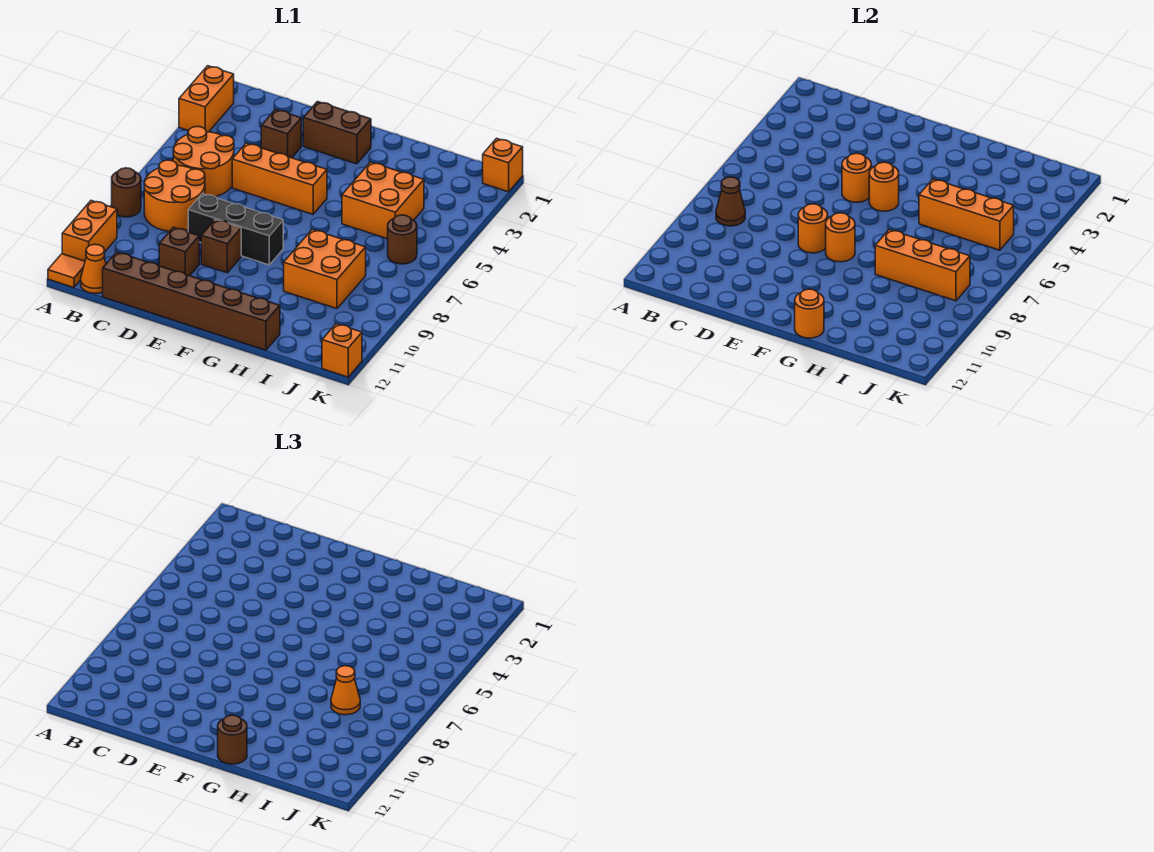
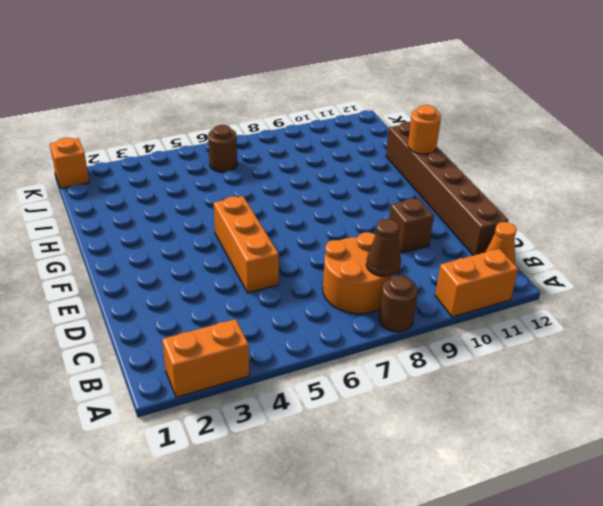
none -> orange 1x1 tile [48,254,85,288]
none -> orange 2x2 round brick [173,126,234,196]
none -> brown 1x1 brick [261,109,301,158]

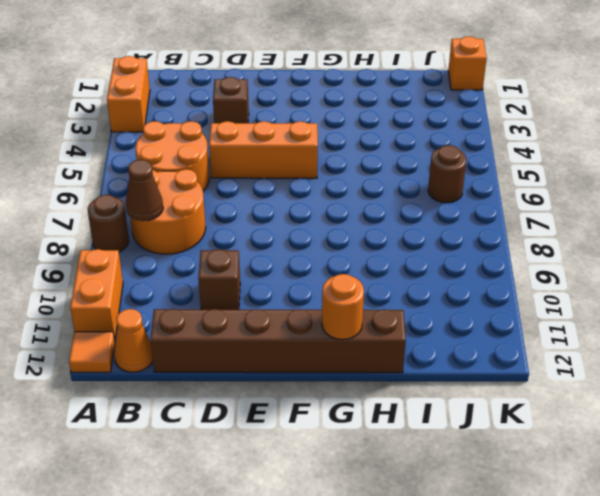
none -> black 1x3 brick [188,194,283,265]
none -> brown 1x2 brick [303,102,371,164]
none -> brown 1x1 brick [201,219,241,273]

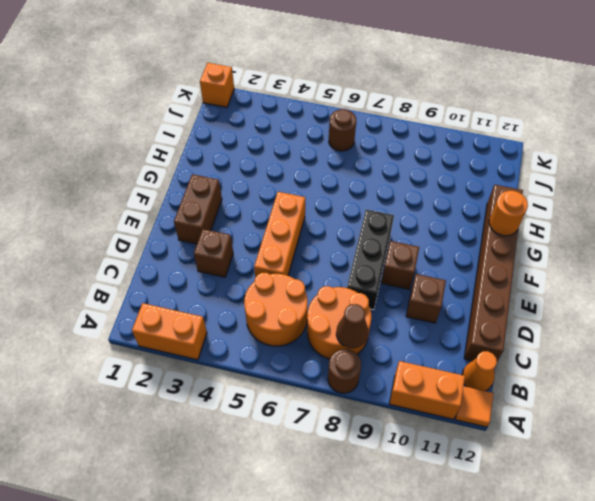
none -> orange 2x2 brick [342,162,424,239]
none -> orange 2x2 brick [284,229,366,309]
none -> orange 1x1 brick [322,324,362,377]

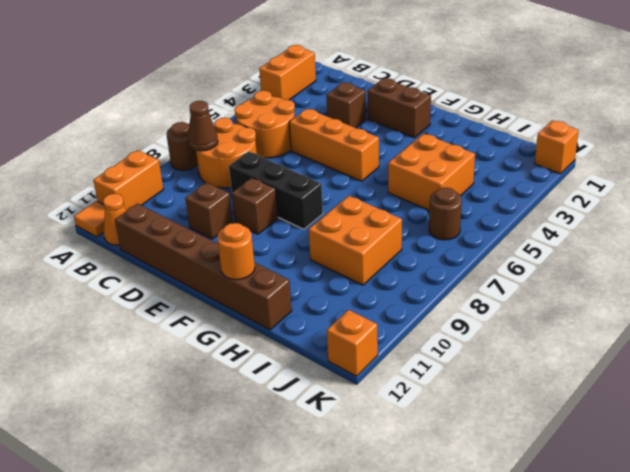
none -> orange 1x1 round brick [842,153,871,202]
none -> orange 1x1 round brick [798,204,828,253]
none -> orange 1x1 round brick [869,162,899,211]

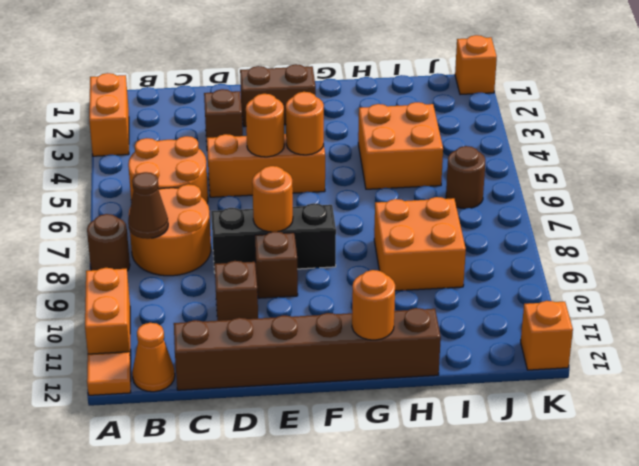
none -> orange 1x1 round brick [826,213,855,262]
none -> orange 1x3 brick [919,179,1014,250]
none -> orange 1x3 brick [875,229,970,301]

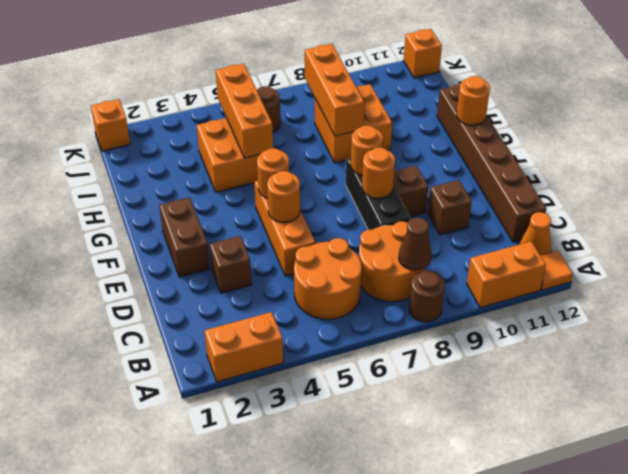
none -> brown 1x1 round brick [218,715,247,764]
none -> orange 1x1 cone [331,666,360,715]

